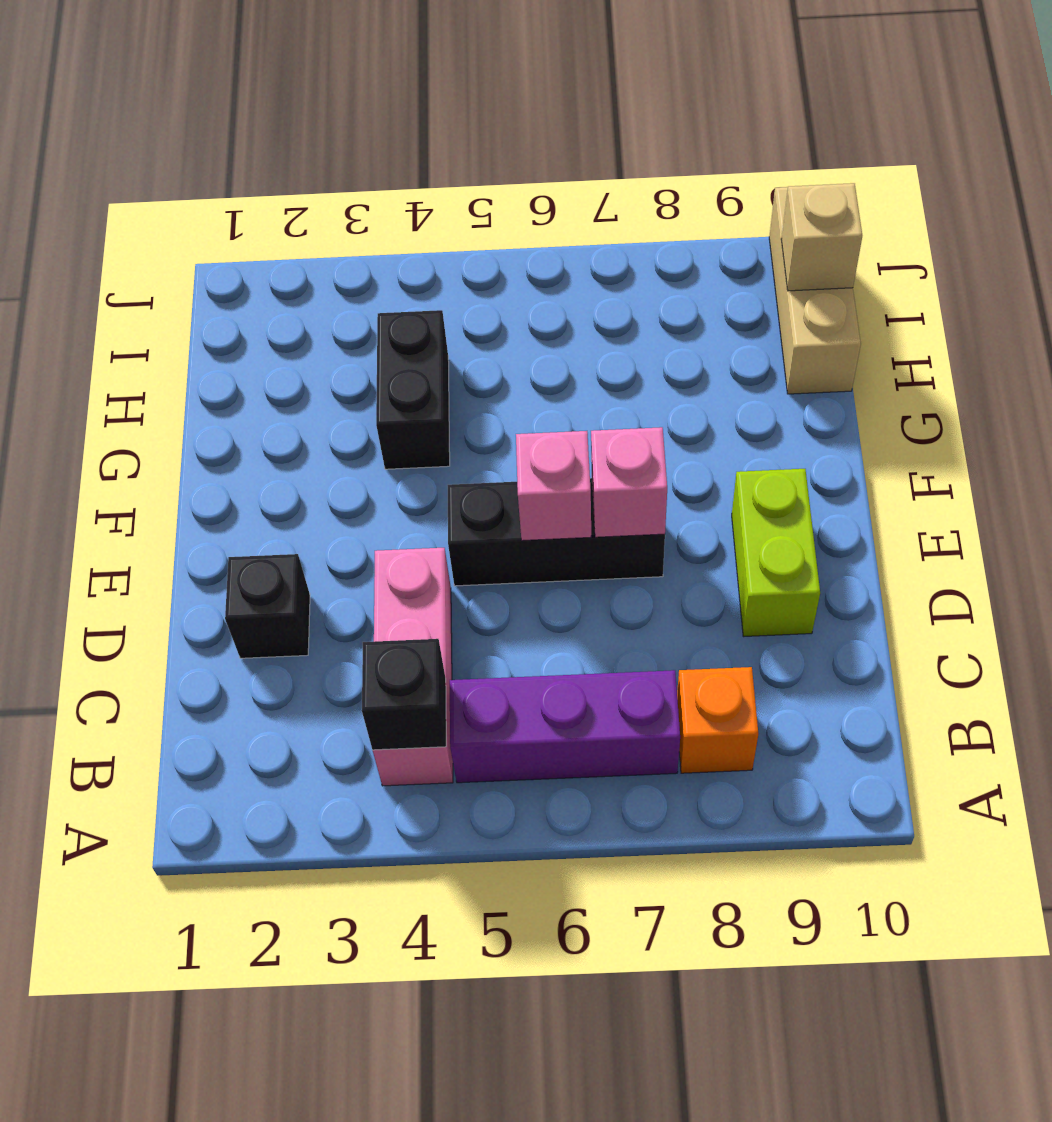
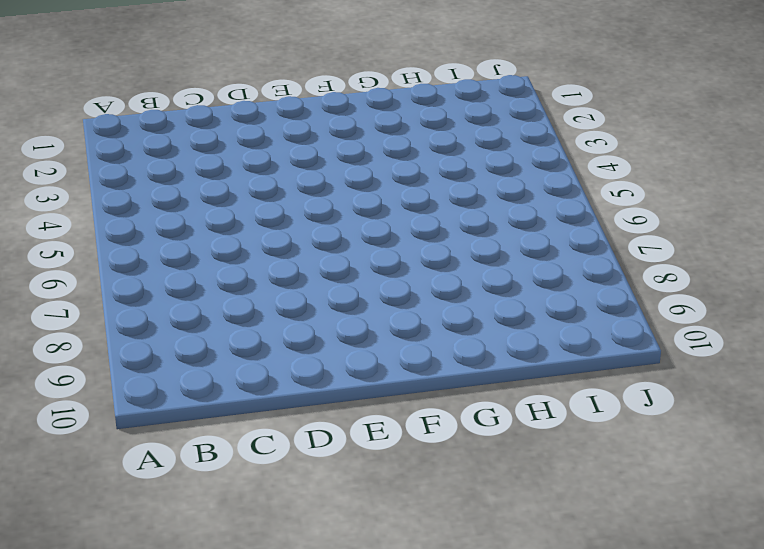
none -> pink 1x3 brick [373,548,453,786]
none -> purple 1x3 brick [450,670,680,783]
none -> orange 1x1 brick [677,667,758,773]

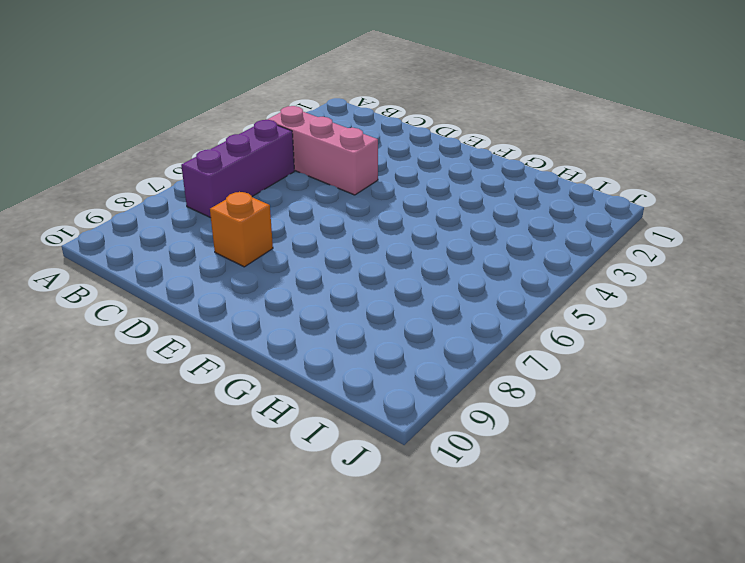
orange 1x1 brick [210,192,273,267] -> orange 1x1 brick moved to [677,667,758,773]
none -> black 1x1 brick [225,554,310,658]
none -> lime 1x2 brick [732,469,820,637]
none -> black 1x3 brick [448,478,665,586]

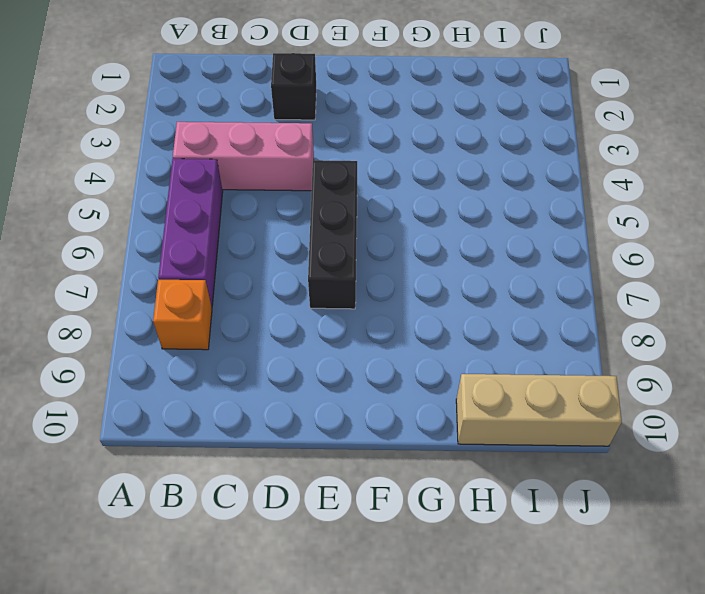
none -> lime 1x2 brick [732,469,820,637]
none -> black 1x2 brick [376,310,450,469]
none -> black 1x1 brick [362,639,446,750]

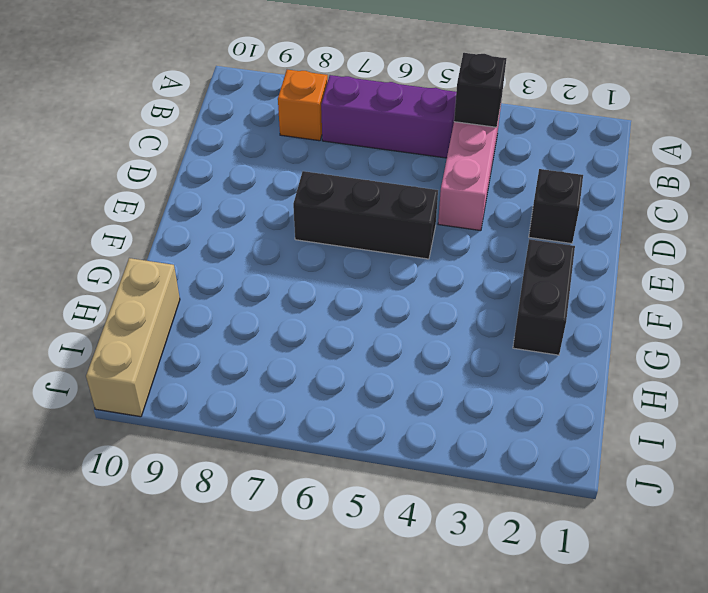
black 1x2 brick [513,239,575,355] -> black 1x2 brick moved to [376,310,450,469]
none -> lime 1x2 brick [732,469,820,637]
none -> pink 1x1 brick [516,431,591,541]
none -> pink 1x1 brick [591,427,667,537]

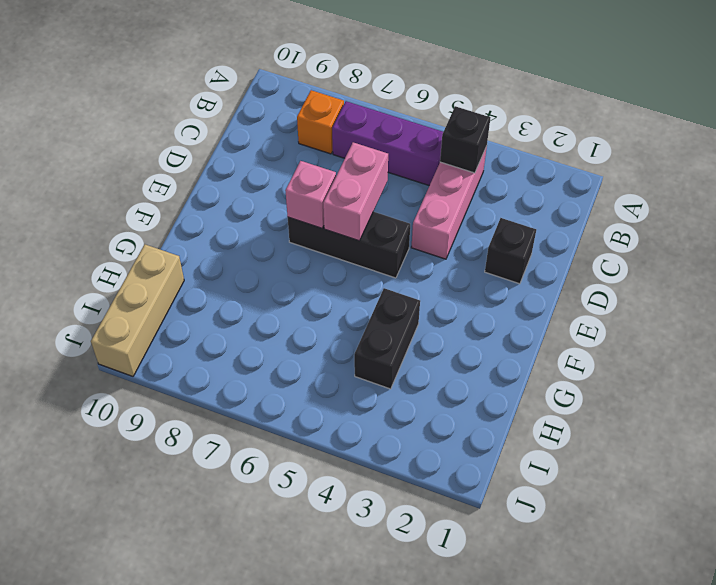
pink 1x2 brick [323,142,388,241] -> pink 1x1 brick [516,431,591,541]
none -> lime 1x2 brick [732,469,820,637]
none -> tan 1x1 brick [781,183,862,291]

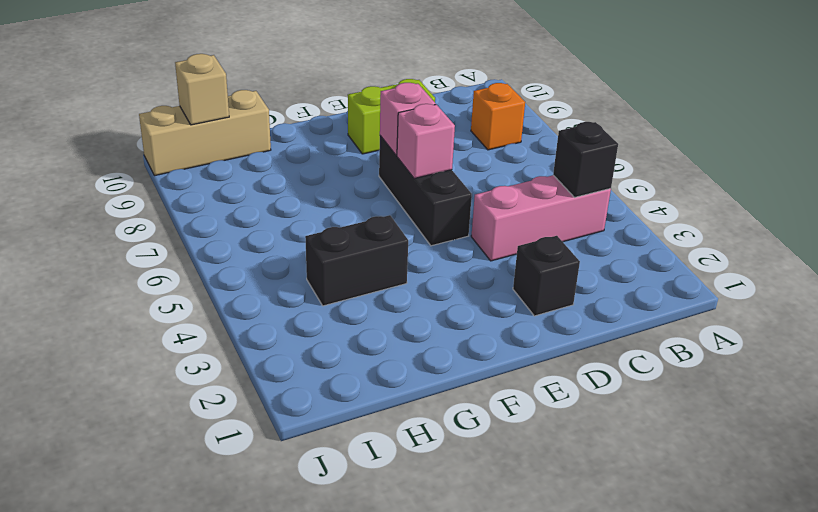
none -> purple 1x3 brick [450,670,680,783]

